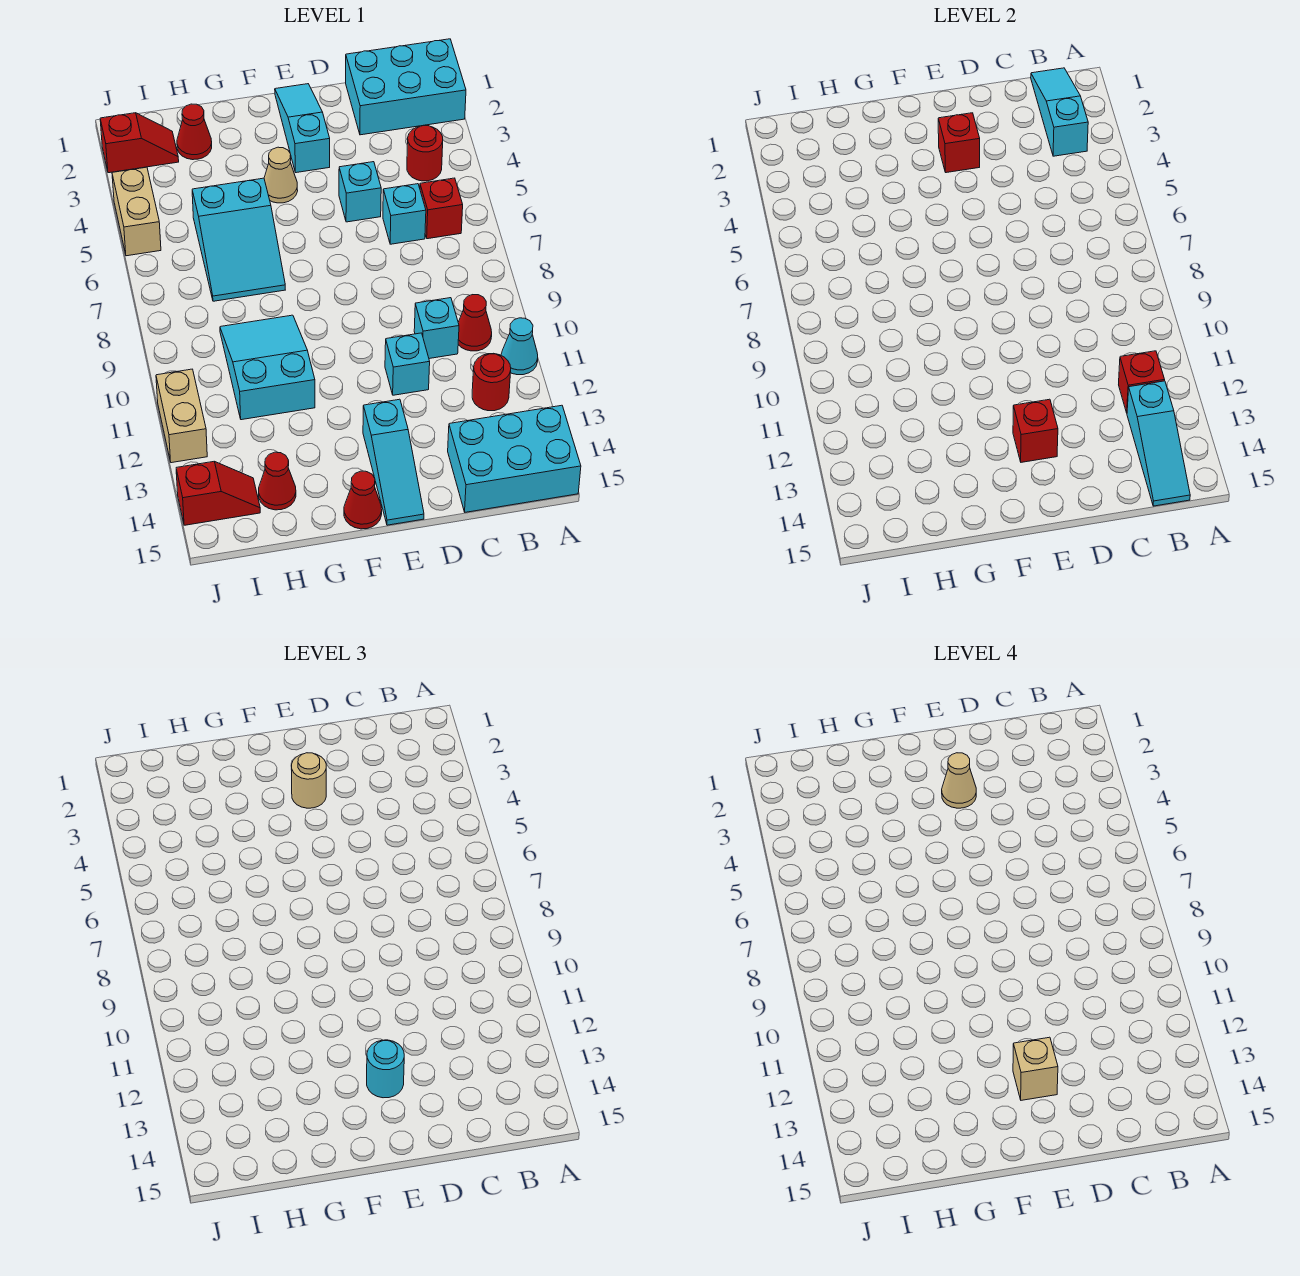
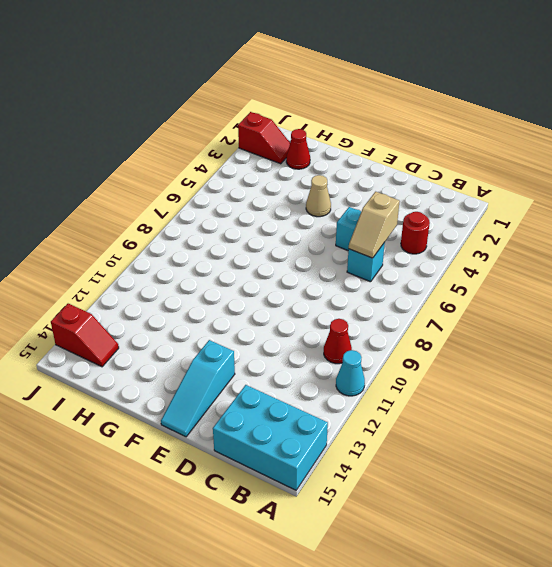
tan 1x2 slope [349,192,400,258] -> none
none -> cyan 2x3 brick [346,39,466,135]
none -> red 1x1 brick [420,178,463,239]
none -> red 1x1 round brick [472,353,511,411]
none -> cyan 1x1 brick [414,298,459,359]

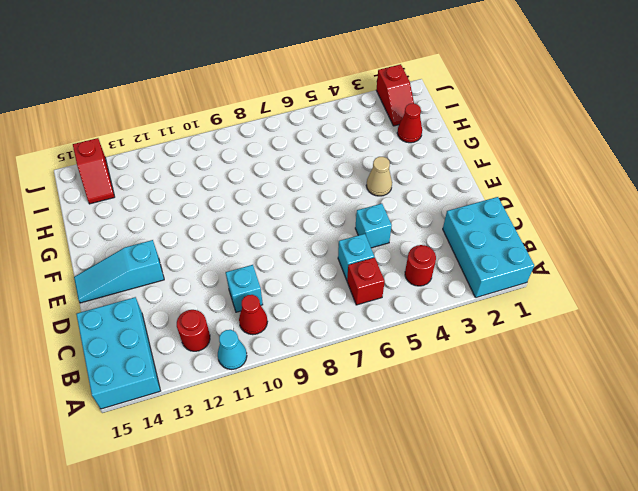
none -> cyan 1x1 brick [385,333,430,395]
none -> cyan 1x3 slope [275,84,330,173]
none -> red 1x1 cone [344,471,382,529]
none -> cyan 2x3 slope [192,178,285,301]

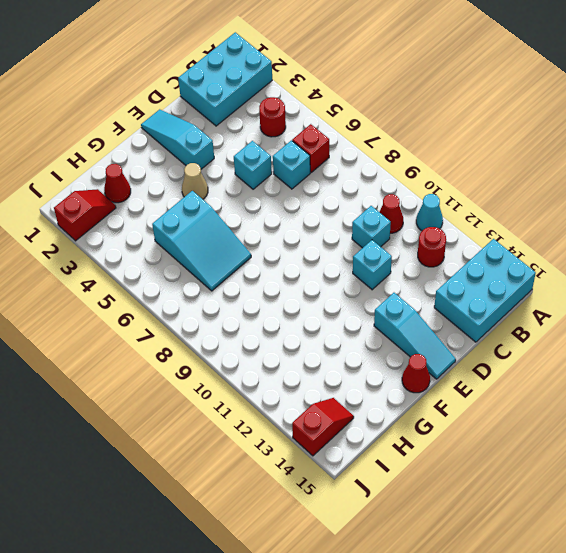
none -> cyan 2x3 slope [220,315,315,420]
none -> red 1x1 cone [259,452,296,510]
none -> tan 1x2 brick [112,167,161,256]
none -> tan 1x2 brick [156,369,207,463]

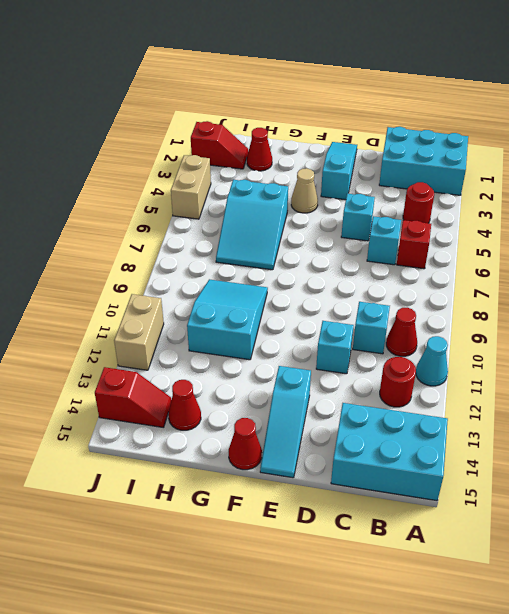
none -> cyan 1x3 slope [1031,68,1088,156]
none -> red 1x1 brick [1119,351,1165,413]
none -> cyan 1x3 slope [1127,381,1190,506]
none -> red 1x1 brick [938,113,980,173]

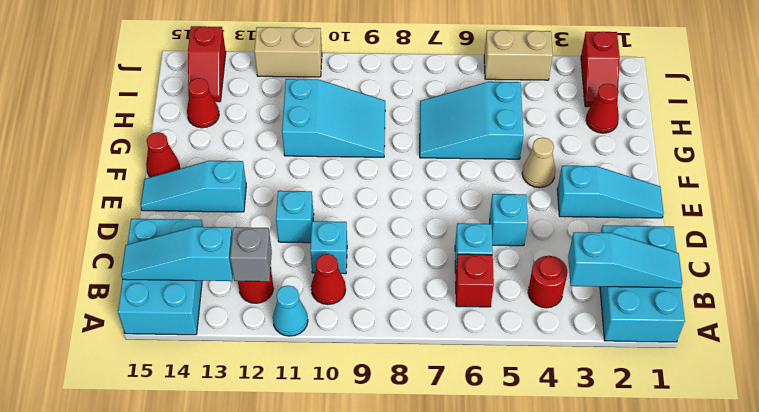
grey 1x1 brick [230,227,272,282] -> red 1x1 brick [1119,351,1165,413]
none -> red 1x1 brick [938,113,980,173]
none -> red 1x1 brick [1013,399,1058,462]
none -> tan 1x1 round brick [291,753,326,808]
none -> cyan 1x1 round brick [367,1040,404,1098]

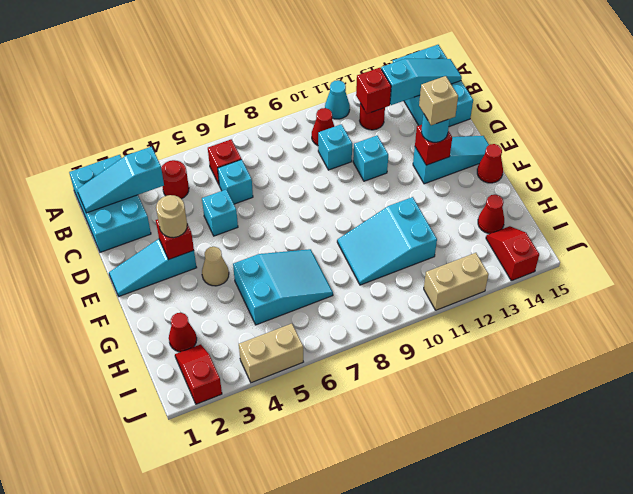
none -> tan 1x1 cone [942,753,976,808]

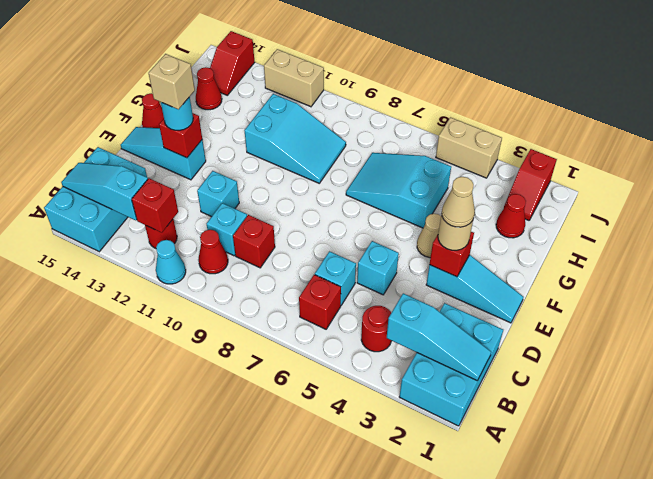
red 1x1 brick [233,215,275,268] -> none

